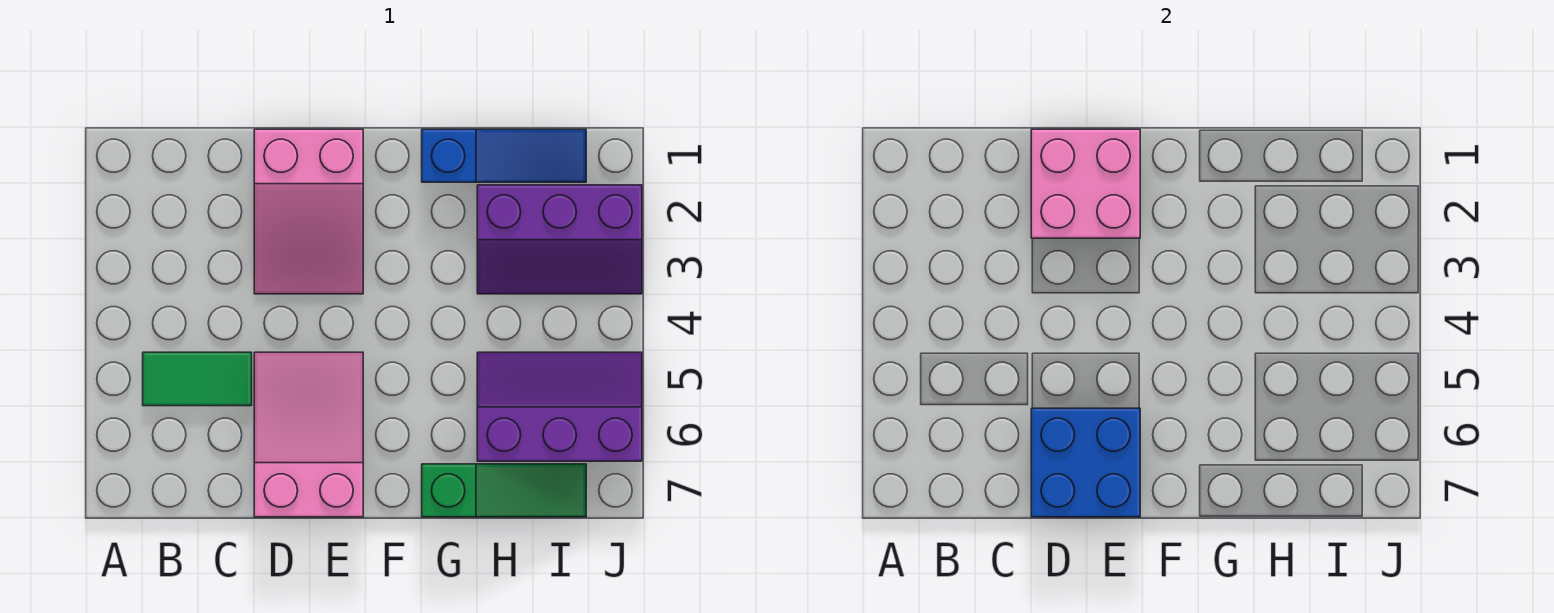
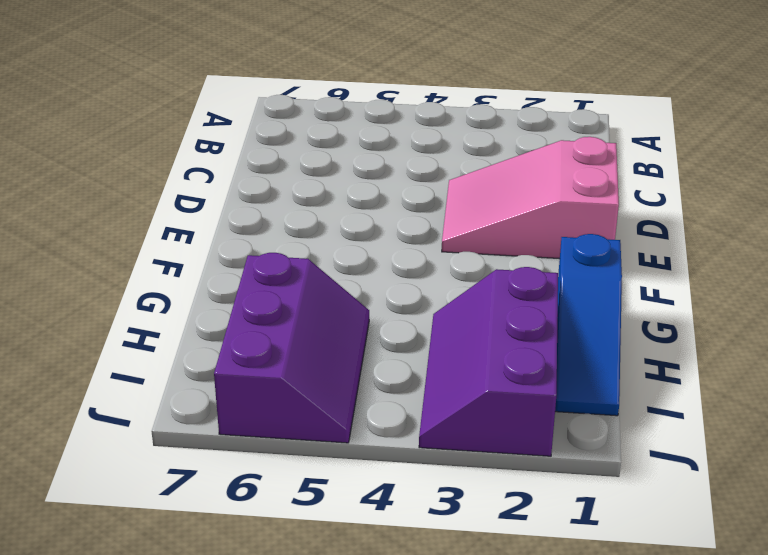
none -> green 1x2 tile [143,352,252,406]
none -> pink 2x3 slope [254,352,363,517]

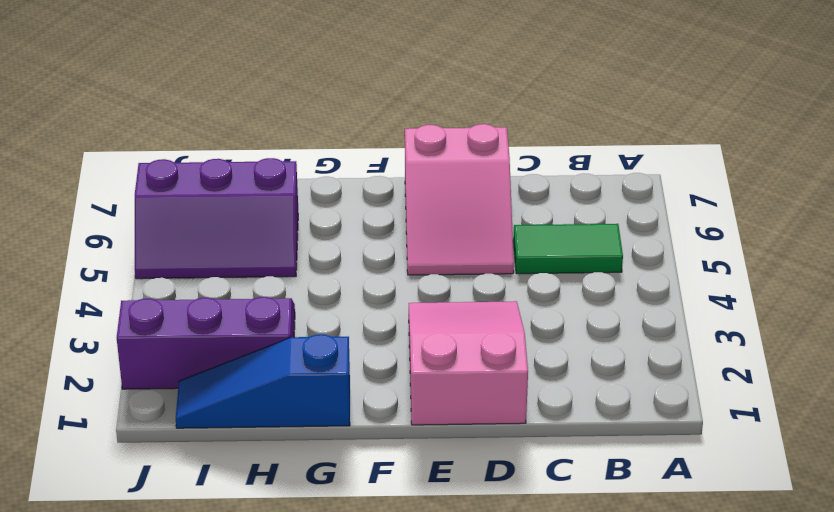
none -> green 1x3 slope [422,464,586,517]
none -> pink 2x2 brick [1031,129,1140,238]

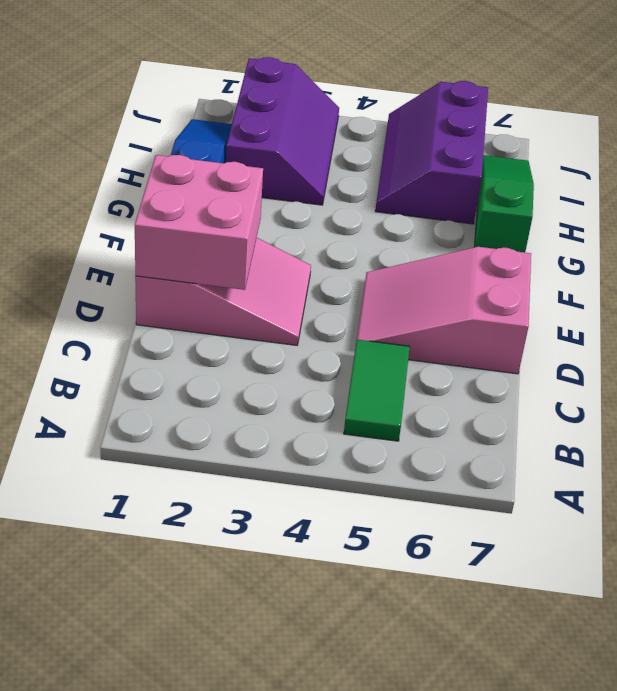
none -> blue 2x2 brick [1031,408,1140,517]

